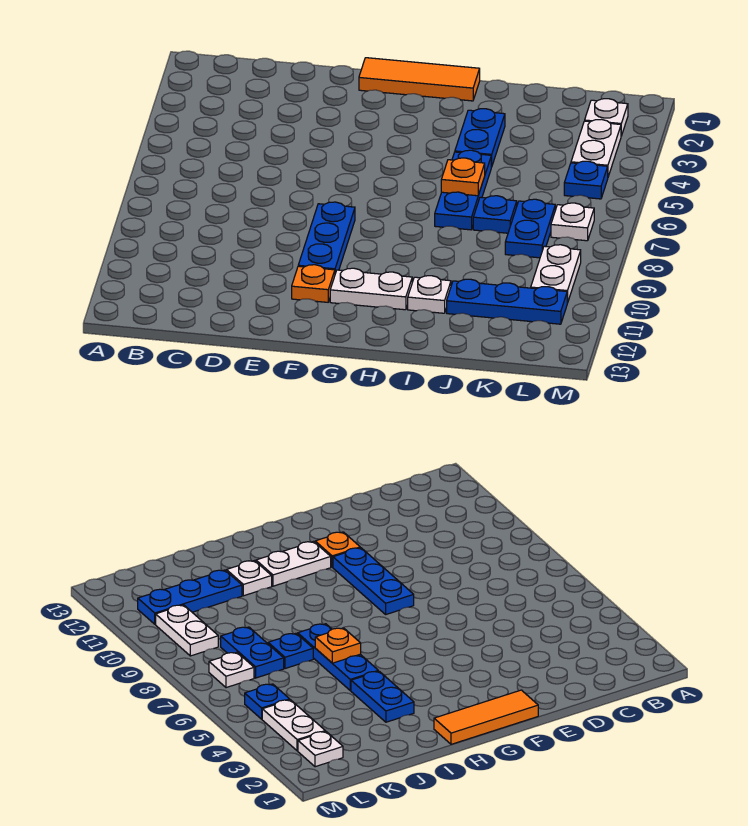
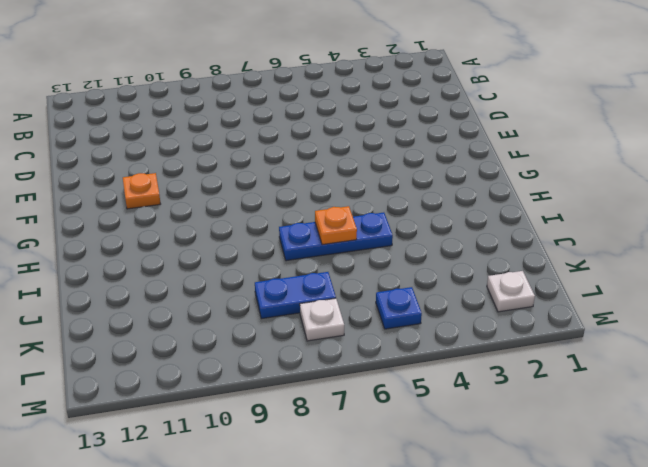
none -> orange 1x3 tile [359,58,480,101]
none -> blue 1x3 plate [298,202,355,273]
none -> white 1x2 plate [330,268,412,310]

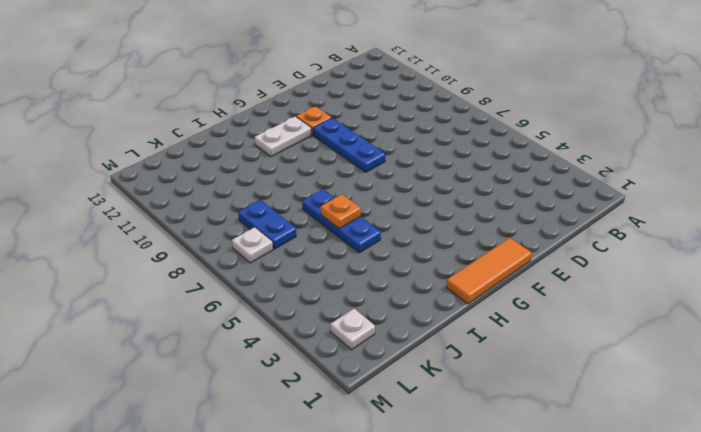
none -> blue 1x2 plate [455,109,505,167]
none -> white 1x1 plate [408,276,451,313]
none -> blue 1x1 plate [473,196,517,233]

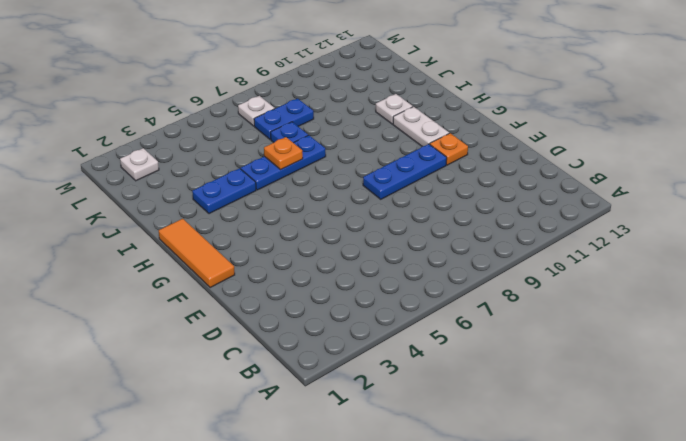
none -> blue 1x3 plate [447,279,567,324]
none -> white 1x2 plate [571,119,621,177]
none -> blue 1x1 plate [564,161,608,199]

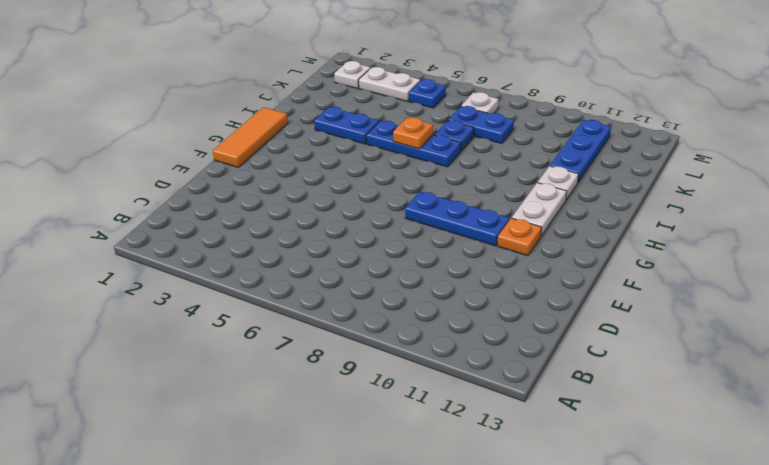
none -> white 1x2 plate [531,245,581,303]

